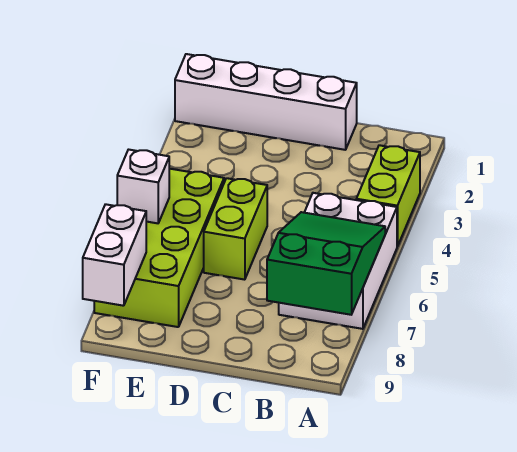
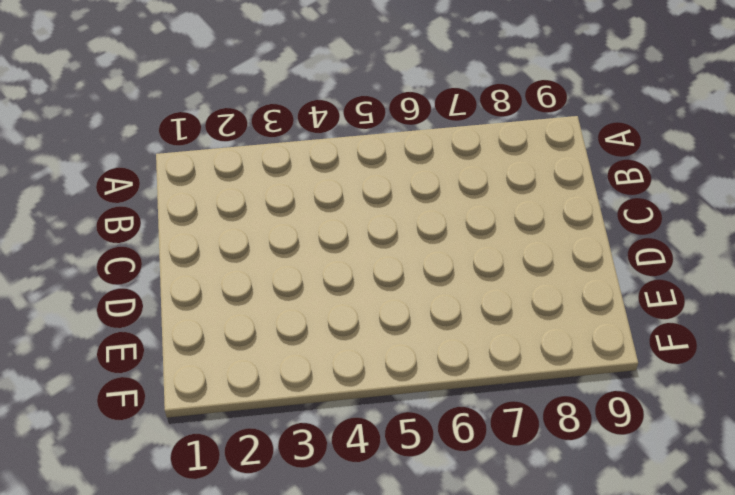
none -> lime 1x2 brick [356,145,420,246]
none -> white 2x3 brick [279,193,397,329]

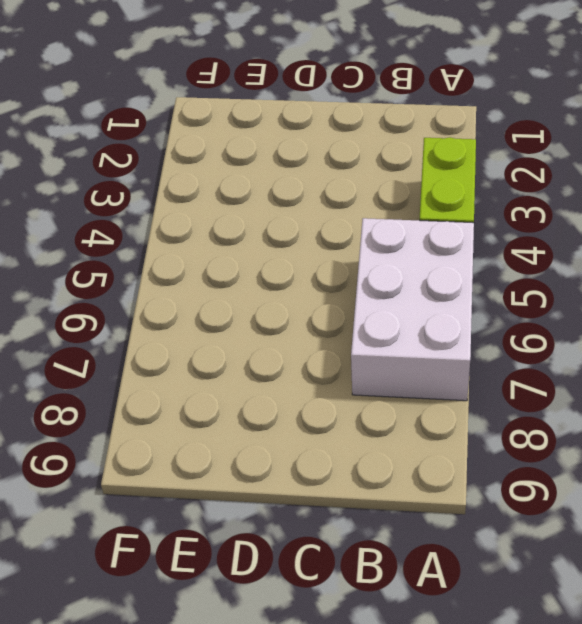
none -> white 1x4 brick [175,54,357,150]
none -> lime 1x2 brick [204,178,267,280]

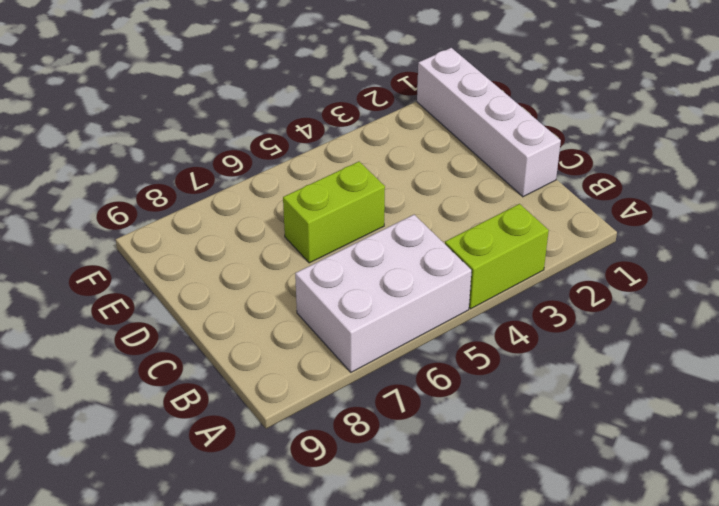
none -> lime 2x4 brick [94,169,224,327]
none -> green 2x3 slope [267,212,385,315]

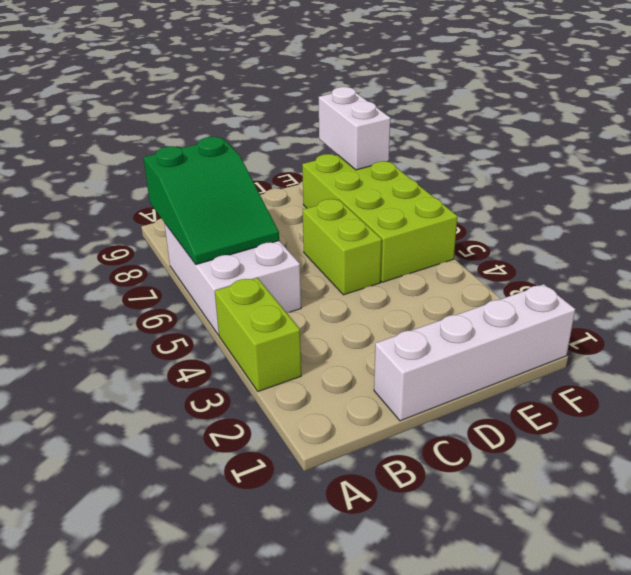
none -> white 1x1 brick [117,150,169,223]

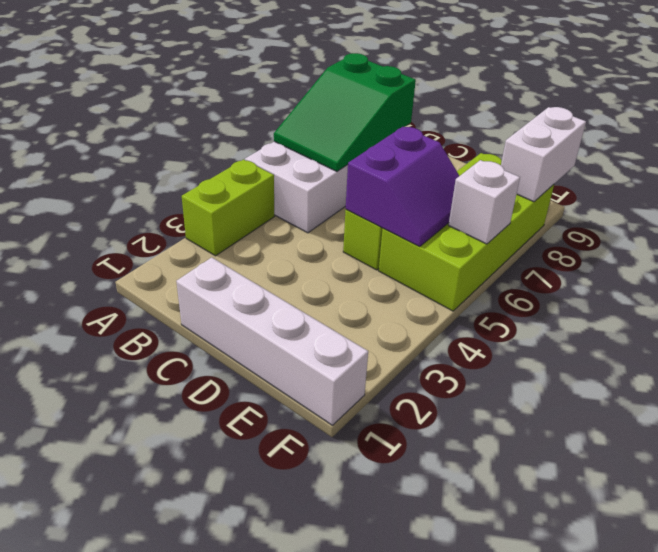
purple 2x2 slope [346,127,459,246] -> none

